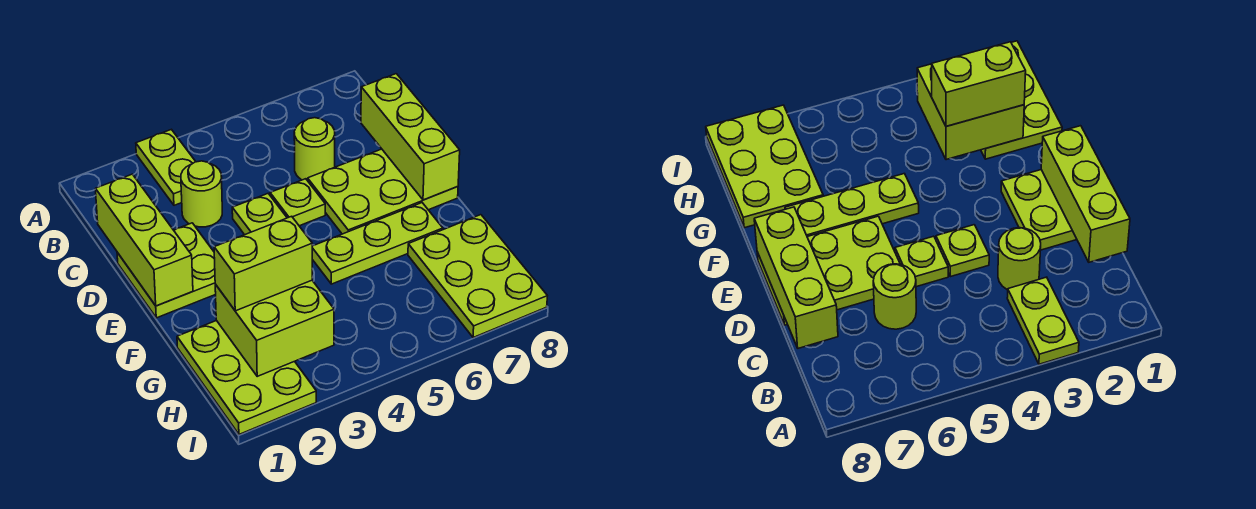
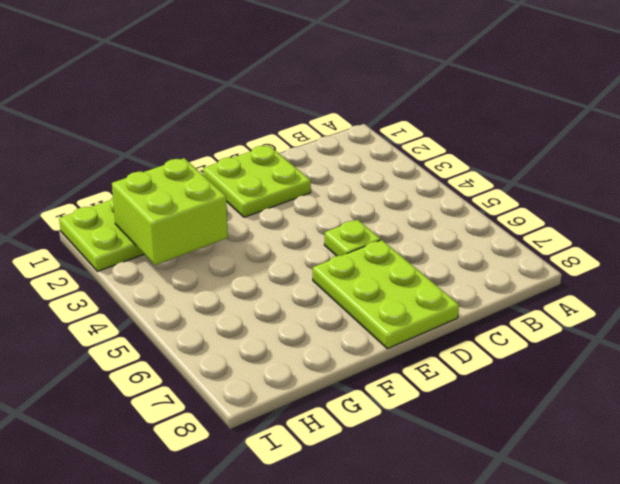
none -> lime 1x2 plate [136,129,196,205]
none -> lime 1x1 round brick [181,161,222,227]
none -> lime 1x1 round brick [294,118,335,181]

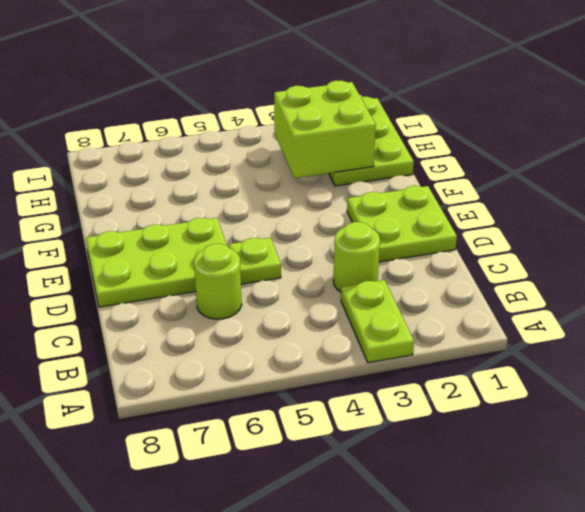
none -> lime 1x1 plate [232,194,287,235]
none -> lime 1x3 plate [312,203,443,284]
none -> lime 2x3 plate [408,215,547,338]

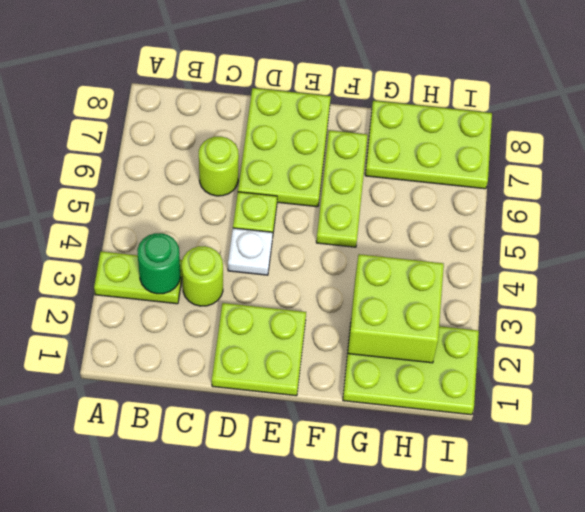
green 1x1 round brick [137,233,180,294] -> none
white 1x1 plate [228,228,273,275] -> lime 1x1 plate [232,194,287,235]
none -> lime 1x3 brick [96,174,193,306]
none -> lime 1x3 brick [361,74,460,200]
none -> lime 1x2 brick [214,216,312,311]

